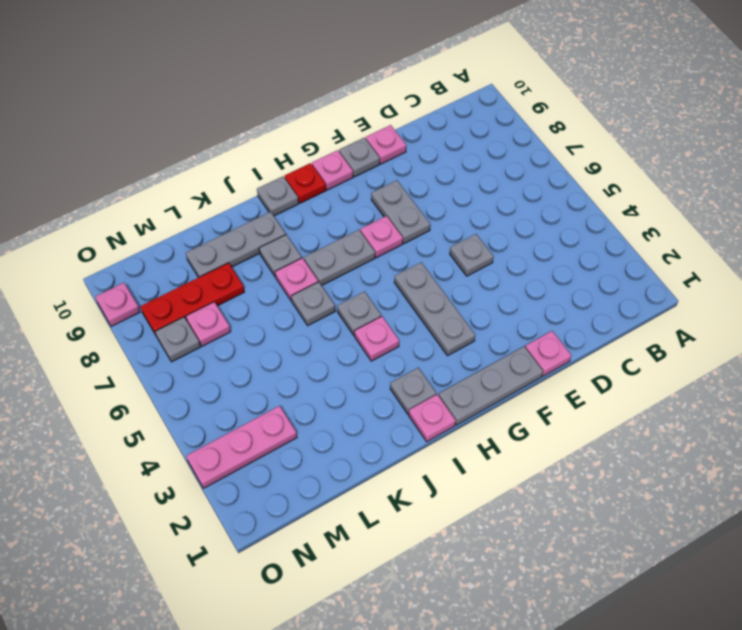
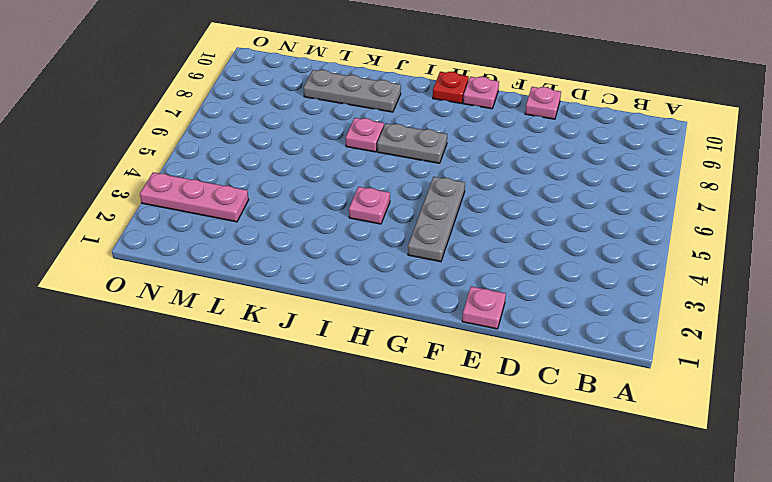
none -> grey 1x1 plate [450,234,494,276]
none -> grey 1x3 plate [439,347,543,425]
none -> grey 1x2 plate [371,180,430,244]

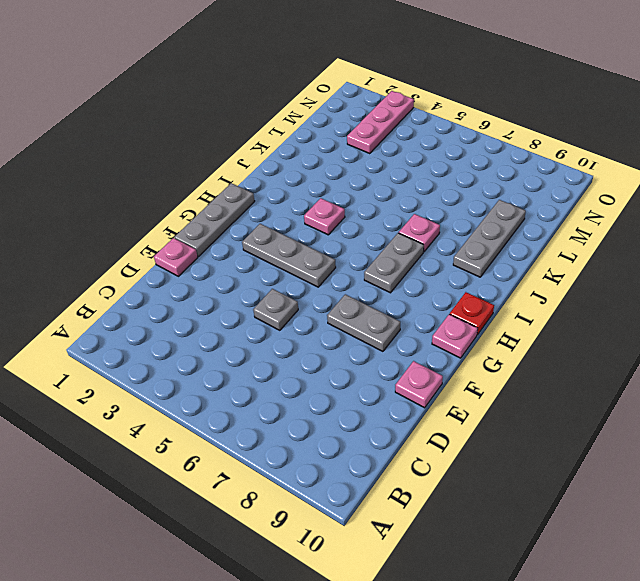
none -> grey 1x1 plate [339,138,380,177]
none -> pink 1x1 plate [360,216,403,258]
none -> pink 1x1 plate [409,394,456,442]

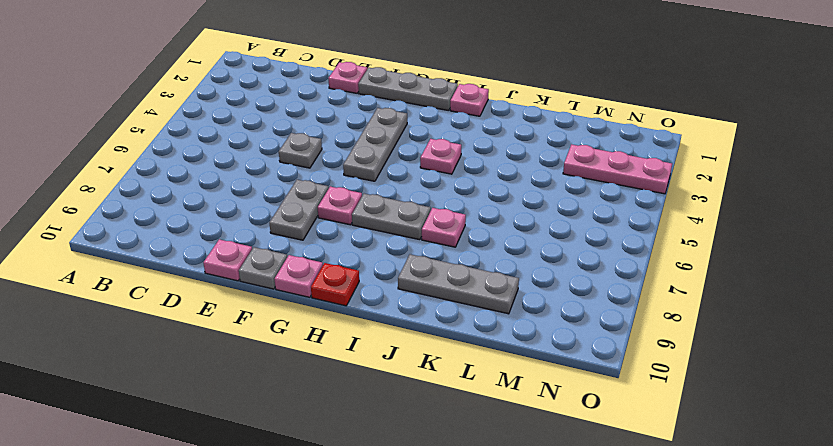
none -> grey 1x1 plate [390,368,436,414]
none -> grey 1x1 plate [337,291,381,335]
none -> grey 1x1 plate [257,176,299,216]

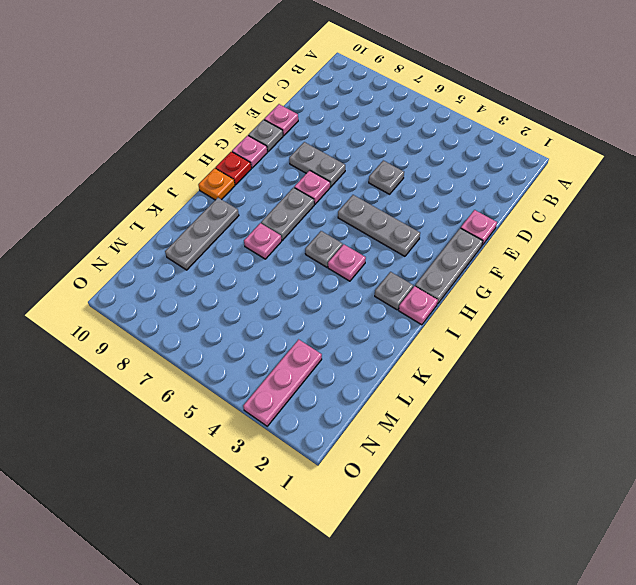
orange 1x1 plate [198,168,235,200] -> grey 1x1 plate [257,176,299,216]
none -> grey 1x1 plate [291,282,335,326]
none -> grey 1x1 plate [259,235,302,277]
none -> red 1x3 plate [140,263,244,335]

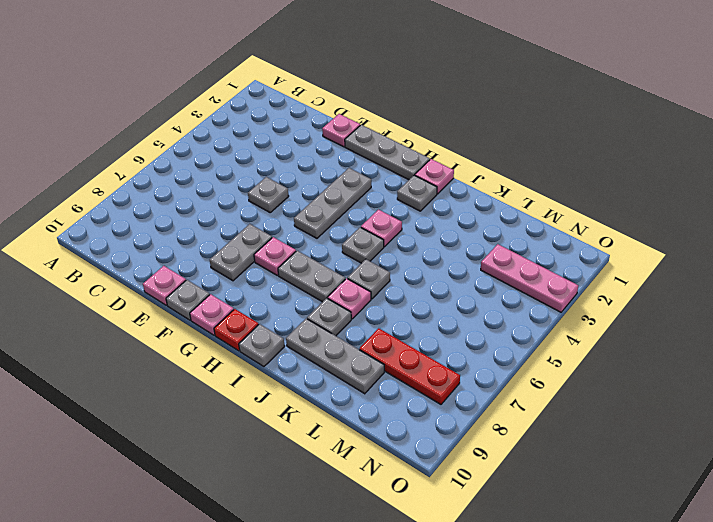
none -> pink 1x1 plate [186,302,231,346]
none -> grey 1x1 plate [155,317,200,362]
none -> pink 1x1 plate [95,283,140,327]

